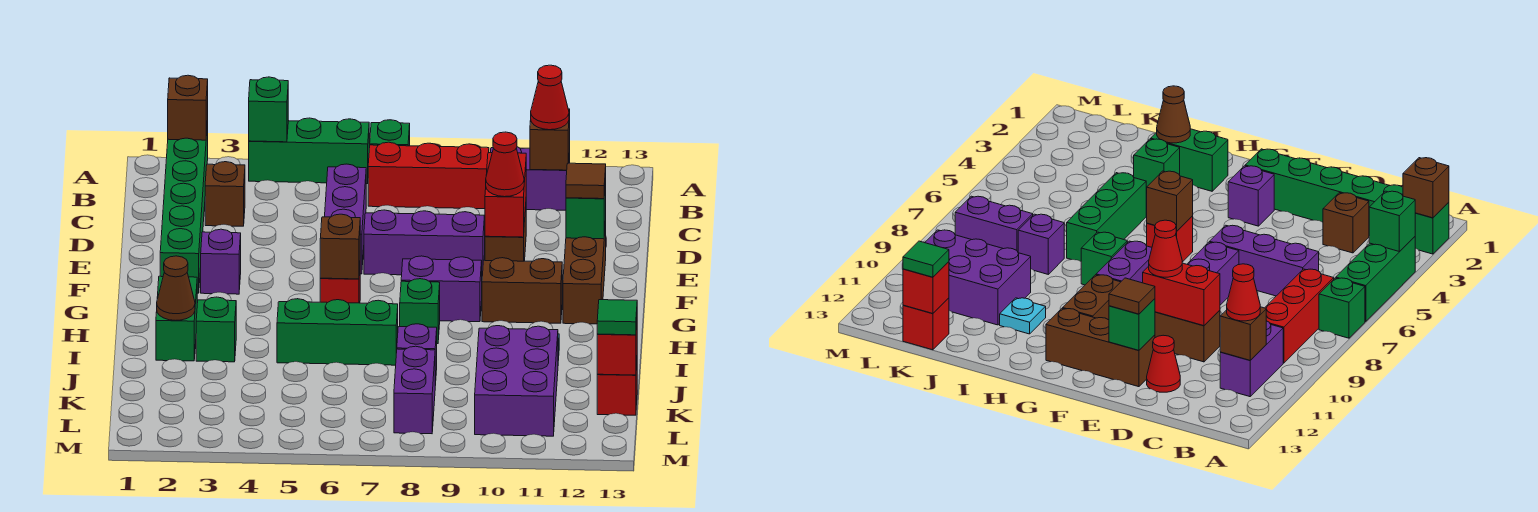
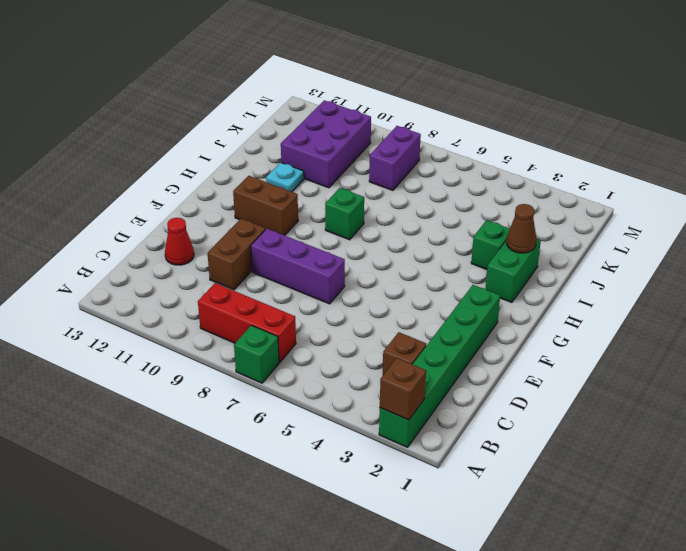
none -> green 1x3 brick [249,118,369,184]
none -> purple 1x2 brick [491,147,570,210]
none -> purple 1x3 brick [325,164,366,274]
none -> brown 1x3 brick [563,221,606,324]

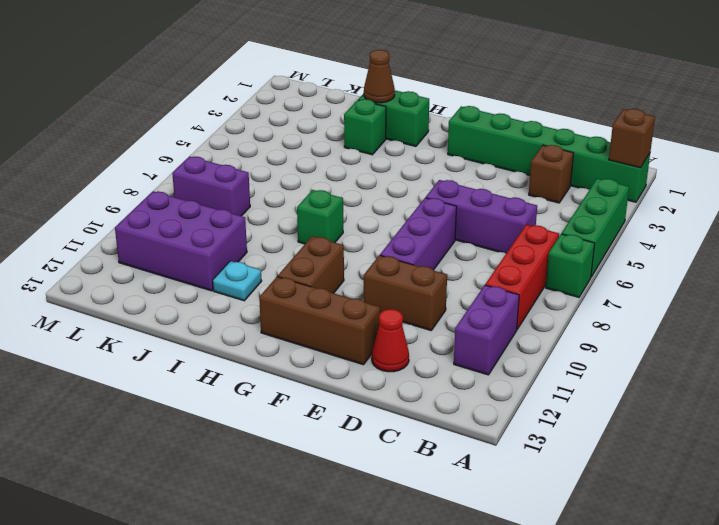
none -> purple 1x1 brick [201,229,241,294]
none -> red 1x1 brick [320,271,360,303]
none -> purple 1x2 brick [401,256,482,322]
none -> green 1x3 brick [277,299,398,365]

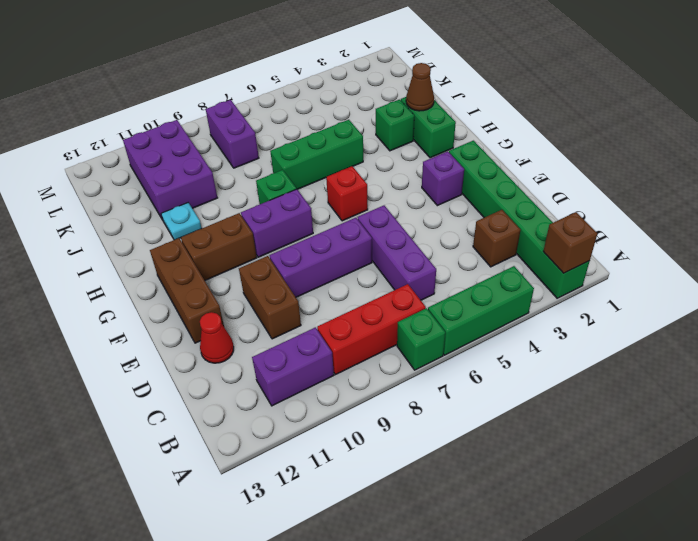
none -> purple 1x1 brick [397,324,437,385]
none -> red 1x1 brick [597,365,637,415]
none -> green 1x1 brick [249,77,288,142]
none -> brown 1x1 brick [530,109,570,170]

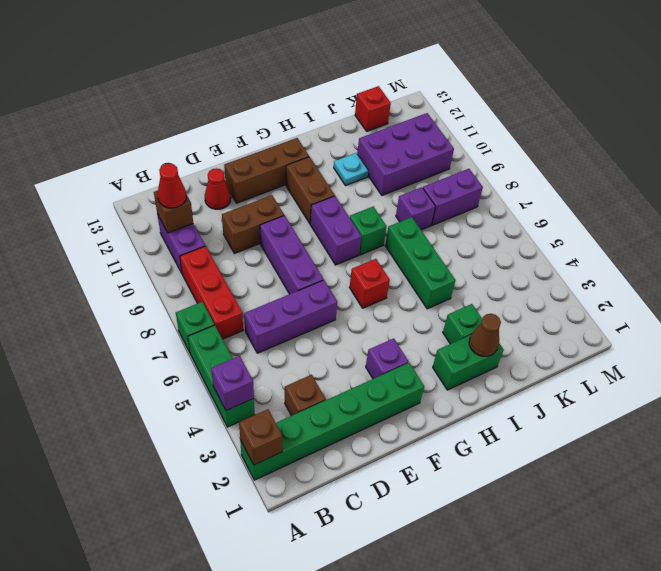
purple 1x1 brick [211,356,254,410] -> green 1x1 brick [249,77,288,142]
none -> red 1x2 brick [485,153,526,237]
none -> green 1x1 brick [566,181,606,239]
none -> brown 1x1 brick [320,214,360,279]
none -> red 1x1 brick [597,325,637,375]

